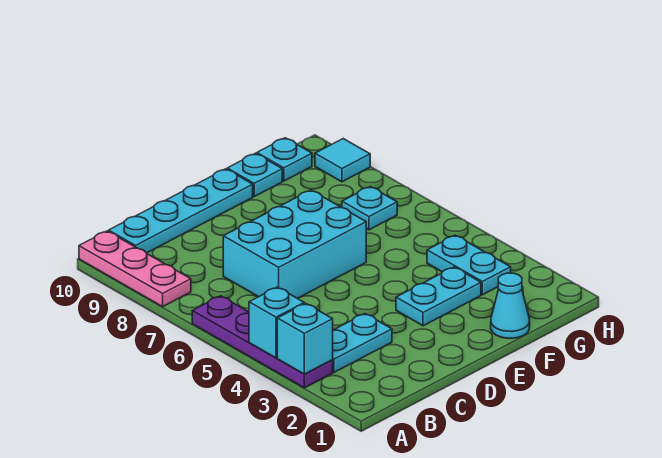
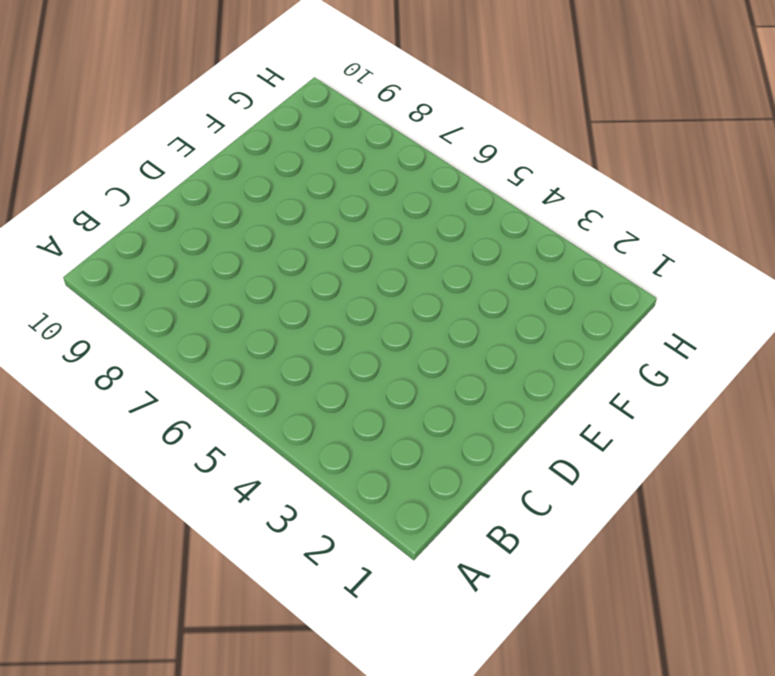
none -> purple 1x4 plate [192,296,333,388]
none -> pink 1x3 plate [79,231,191,307]
none -> cyan 1x2 plate [333,314,392,372]

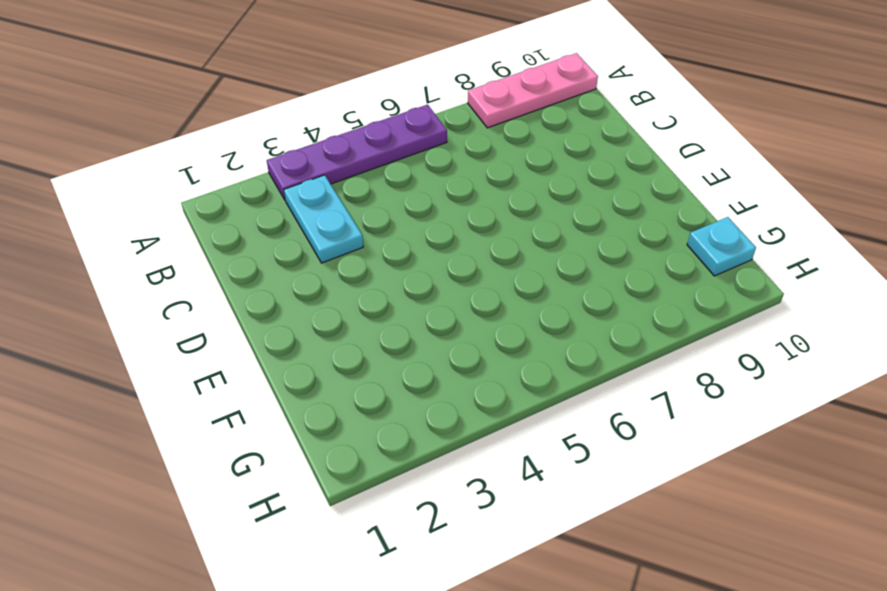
none -> cyan 1x4 plate [109,169,253,253]
none -> cyan 2x3 brick [223,190,366,298]
none -> cyan 1x2 plate [396,267,481,326]

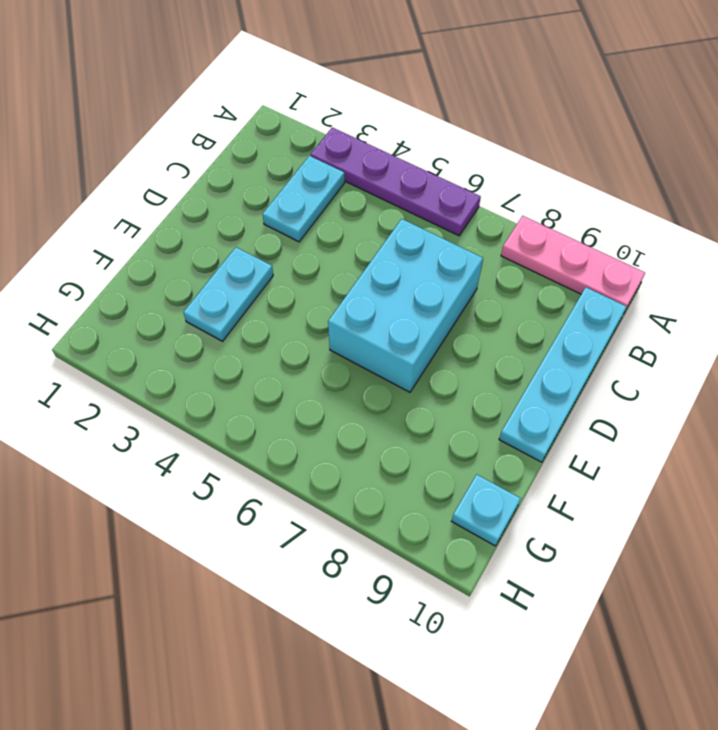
none -> cyan 1x1 cone [491,273,530,338]
none -> cyan 1x1 plate [227,153,282,197]
none -> cyan 1x2 plate [427,235,511,295]

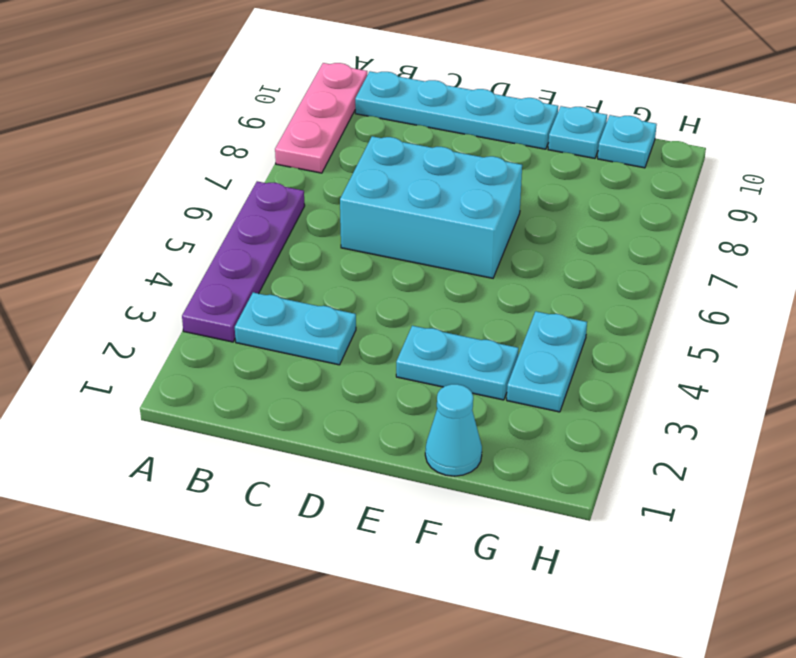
none -> cyan 1x1 plate [342,187,397,230]
none -> cyan 1x1 tile [315,139,370,182]
none -> cyan 1x1 brick [277,303,333,374]

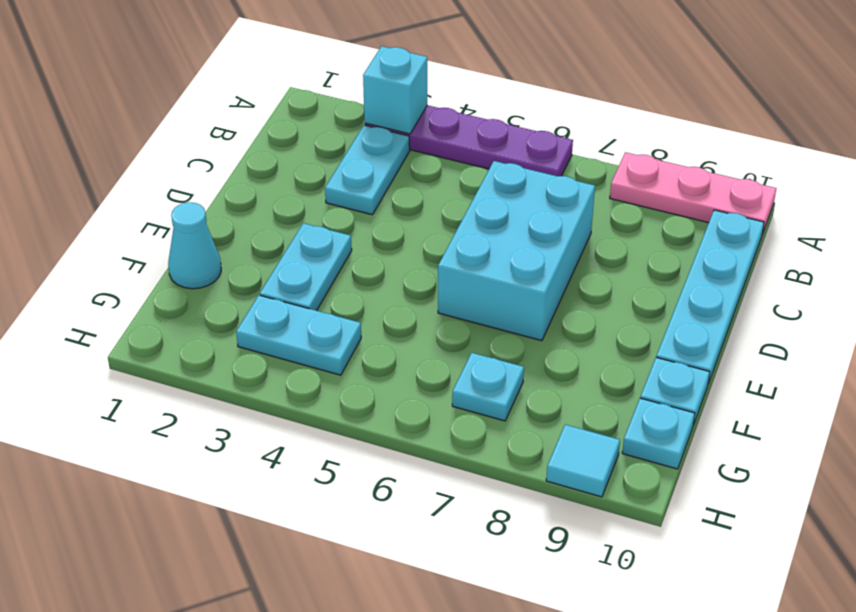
none -> cyan 1x1 brick [249,287,304,358]

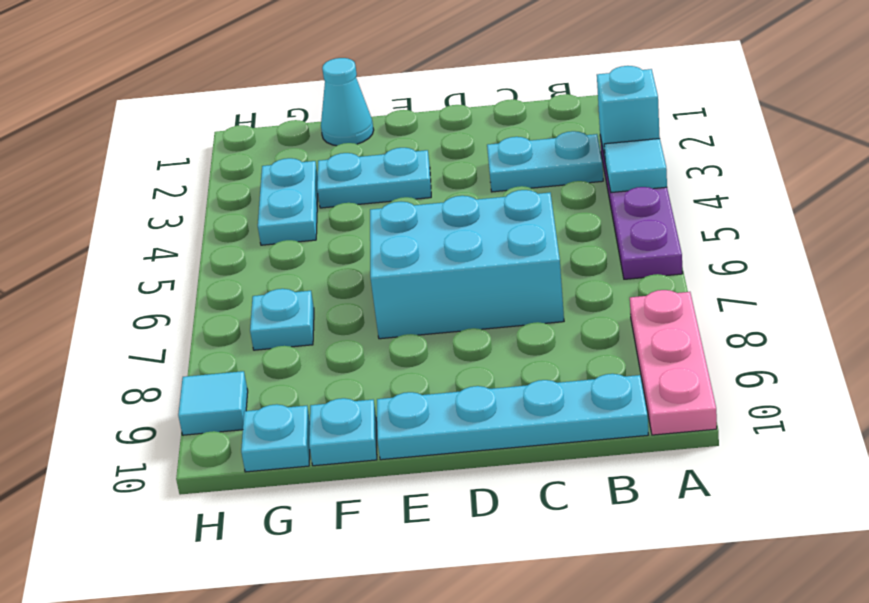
cyan 1x1 tile [604,139,667,193] -> cyan 1x1 brick [249,287,304,358]

